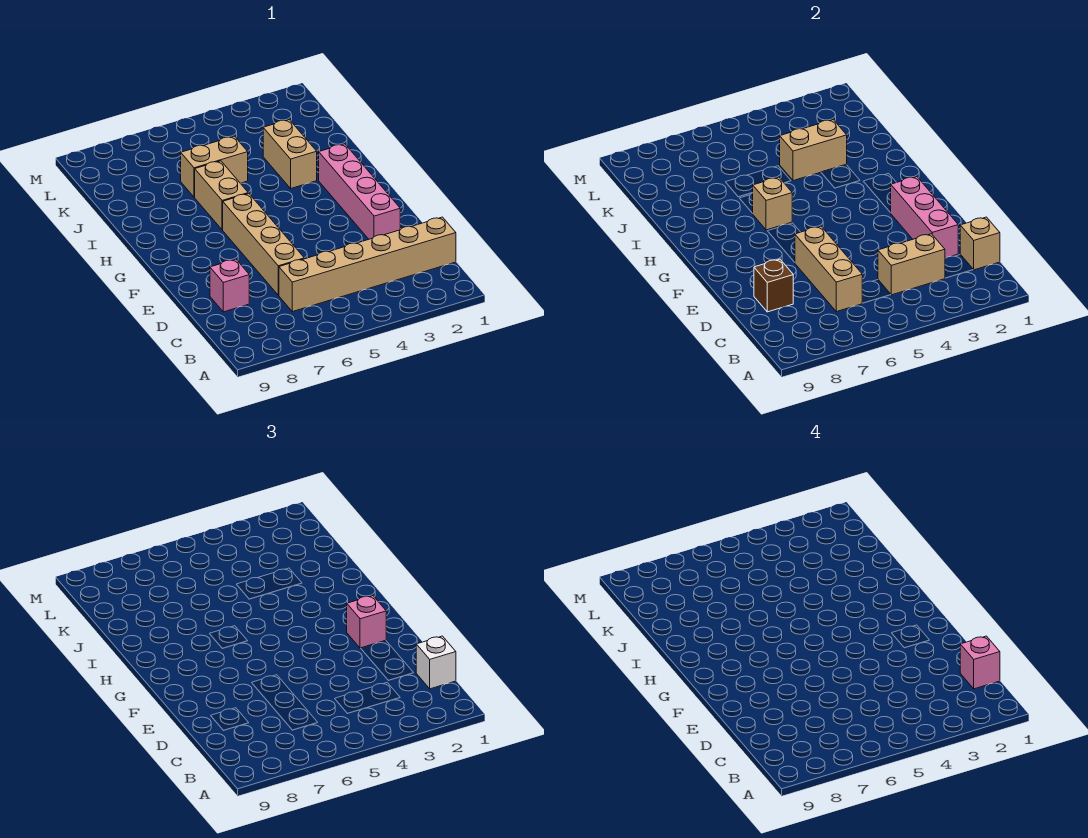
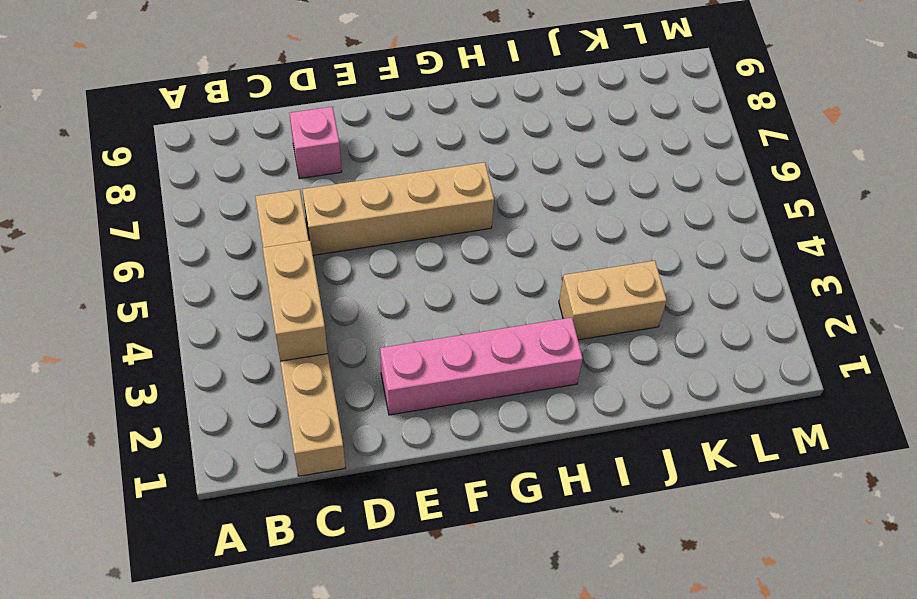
none -> tan 1x2 brick [195,161,248,230]
none -> tan 1x2 brick [181,136,248,197]
none -> tan 1x1 brick [960,217,1000,270]

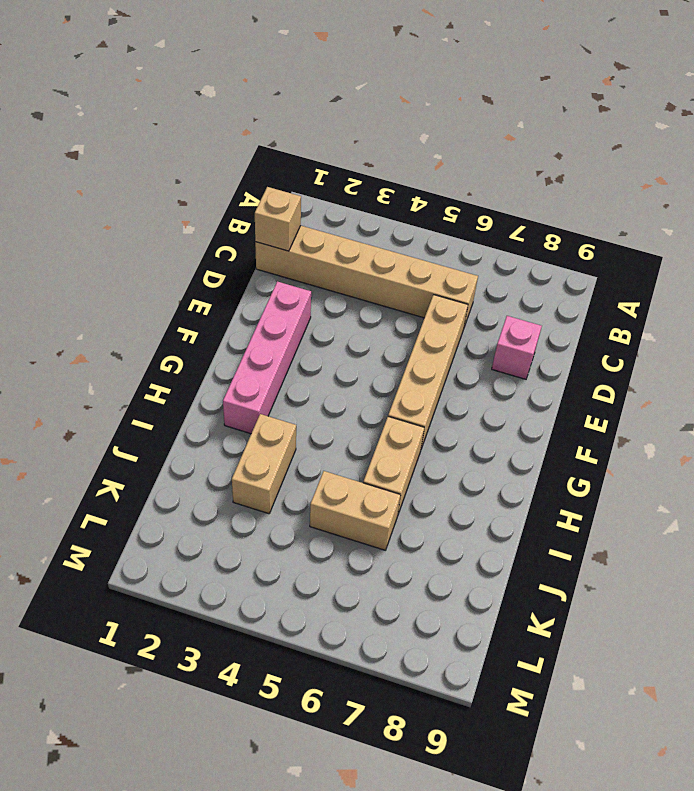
none -> tan 1x2 brick [878,234,945,295]
none -> tan 1x3 brick [795,226,862,312]
none -> pink 1x3 brick [891,177,958,258]

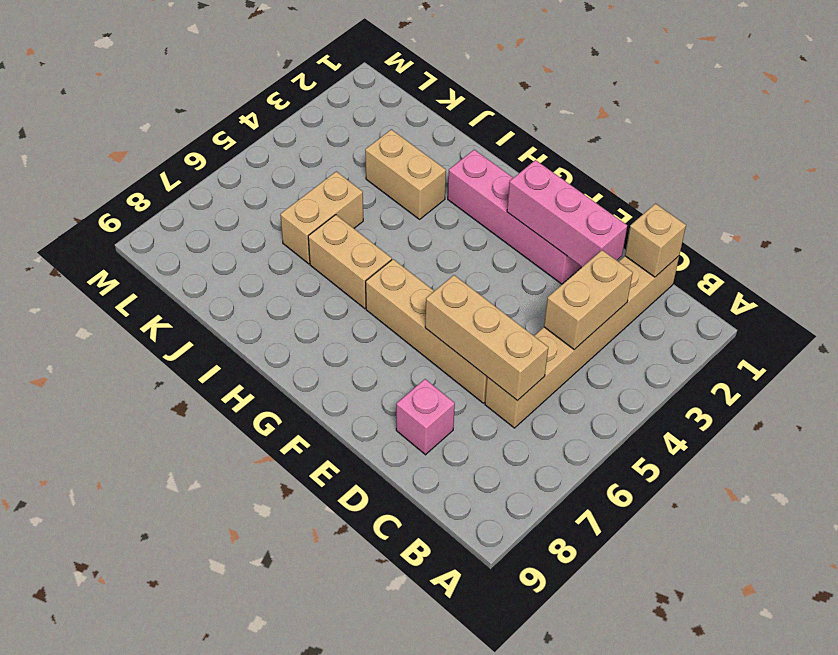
none -> brown 1x1 brick [754,259,793,312]
none -> tan 1x1 brick [752,177,792,230]
none -> tan 1x2 brick [780,120,847,181]

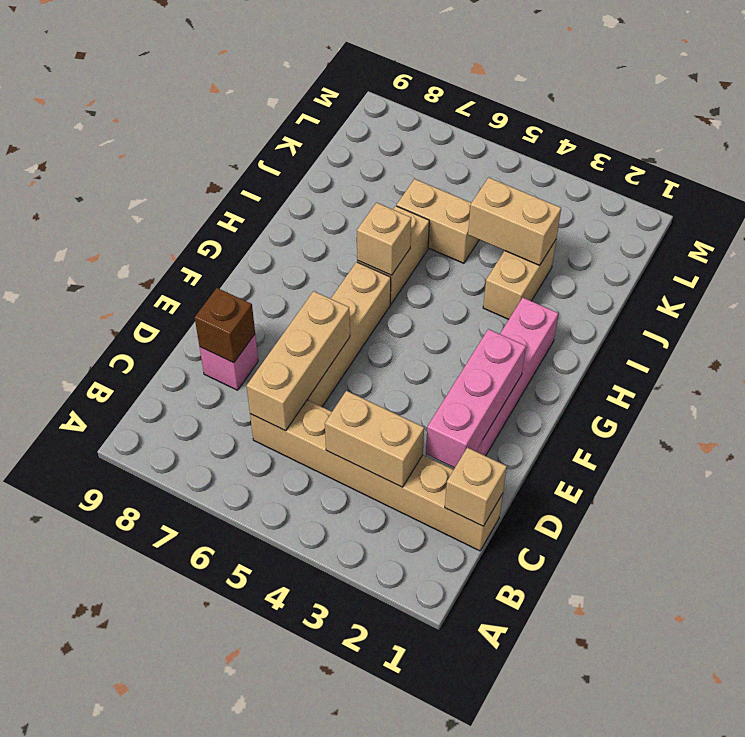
none -> white 1x1 brick [416,636,456,689]
none -> pink 1x1 brick [347,596,386,648]
none -> pink 1x1 brick [960,636,1000,689]

